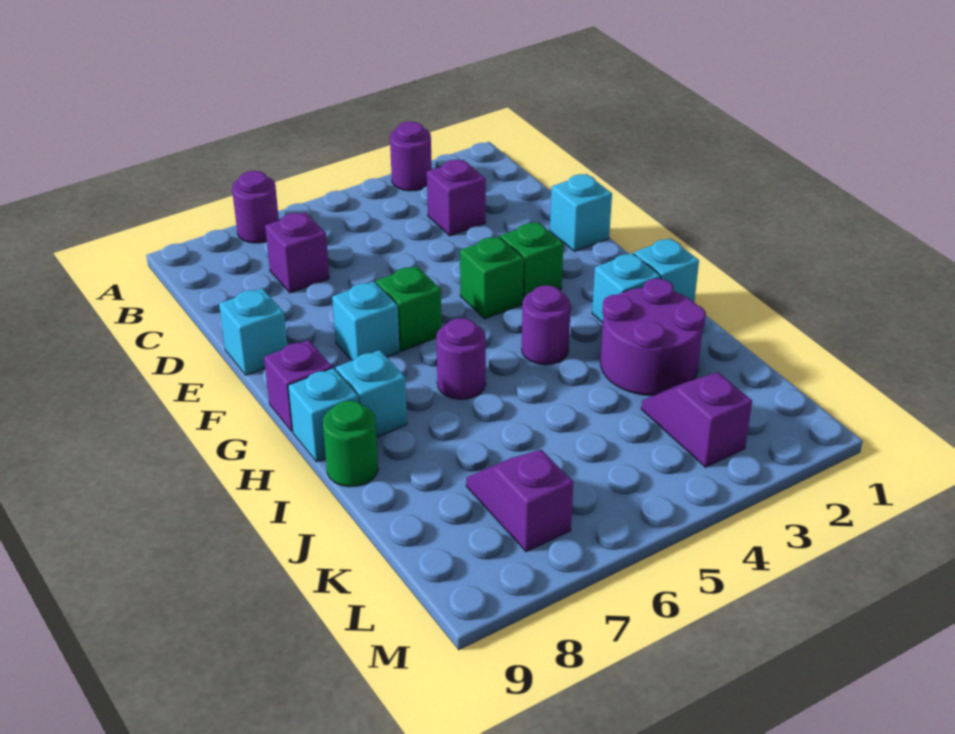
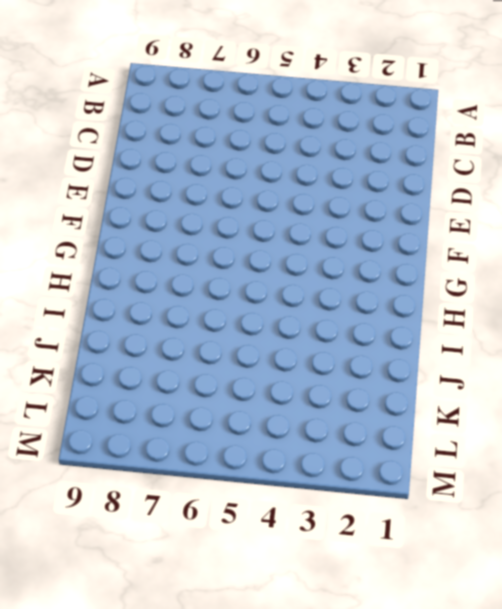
none -> purple 1x1 round brick [390,122,432,191]
none -> purple 1x1 round brick [232,171,279,243]
none -> purple 1x1 brick [427,160,486,236]

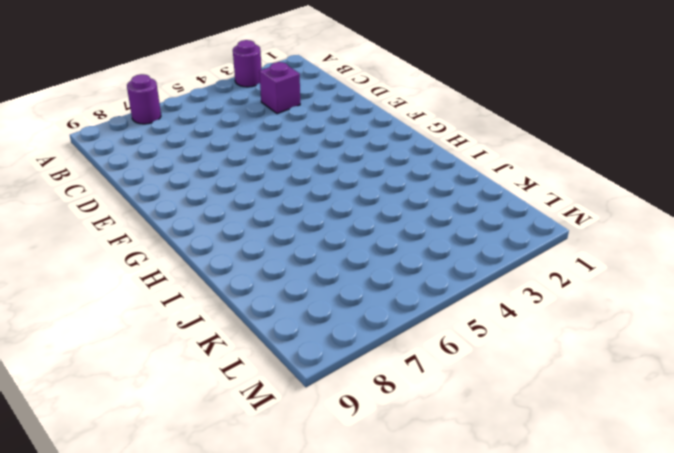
none -> purple 1x1 brick [265,212,329,293]
none -> cyan 1x1 brick [550,174,612,251]
none -> cyan 1x1 brick [219,288,287,375]

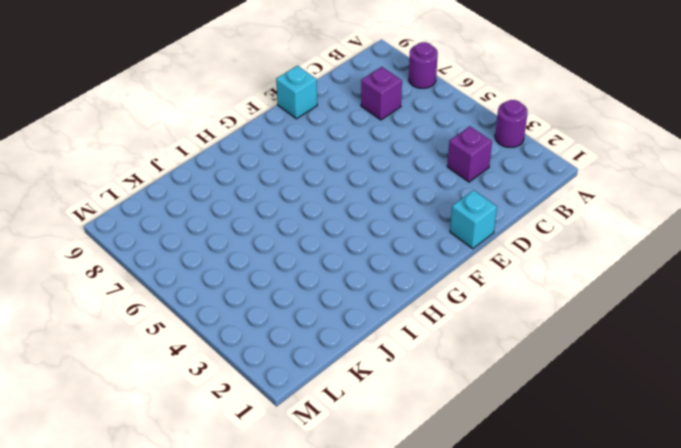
none -> green 1x1 brick [500,222,563,299]
none -> green 1x1 brick [460,236,524,319]
none -> green 1x1 brick [376,266,442,351]

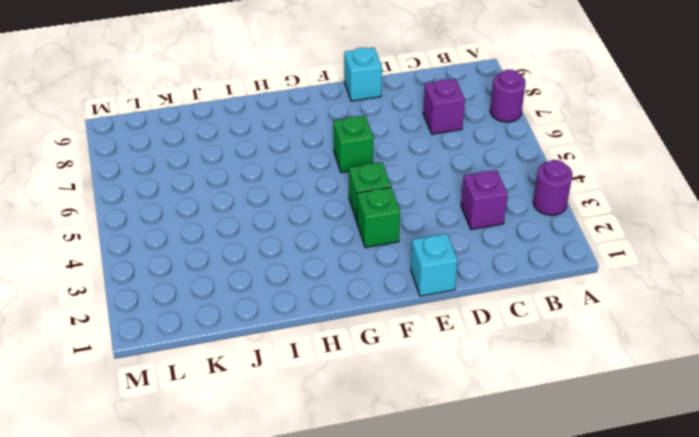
none -> cyan 1x1 brick [332,281,400,361]
none -> purple 1x1 brick [264,340,332,432]
none -> cyan 1x1 brick [634,238,699,302]

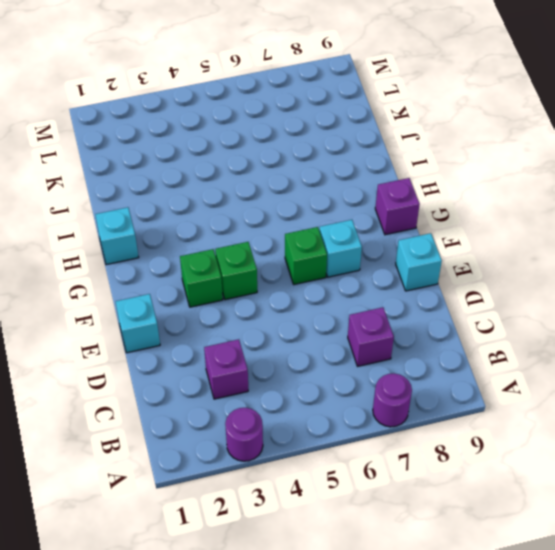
none -> cyan 1x1 brick [592,253,661,323]
none -> purple 1x1 round brick [522,285,571,365]
none -> purple 1x1 round brick [436,318,486,399]

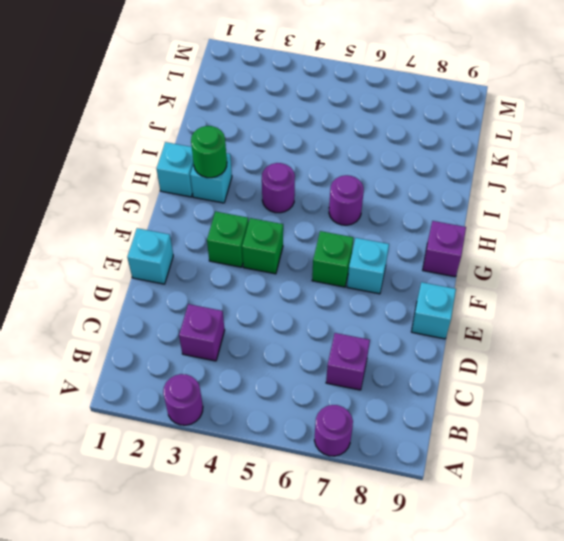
green 1x1 round brick [191,126,227,178] -> green 1x1 round brick moved to [323,401,378,487]
none -> cyan 1x1 brick [336,350,407,437]
none -> cyan 1x1 brick [288,368,359,462]
none -> purple 2x2 round brick [600,279,706,396]

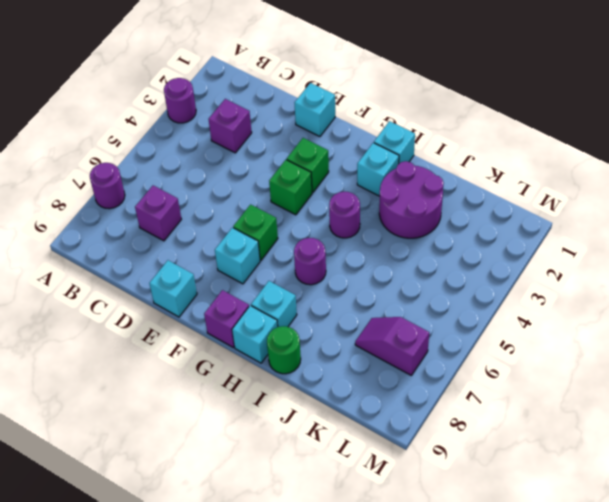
none -> purple 1x2 slope [641,372,752,467]

